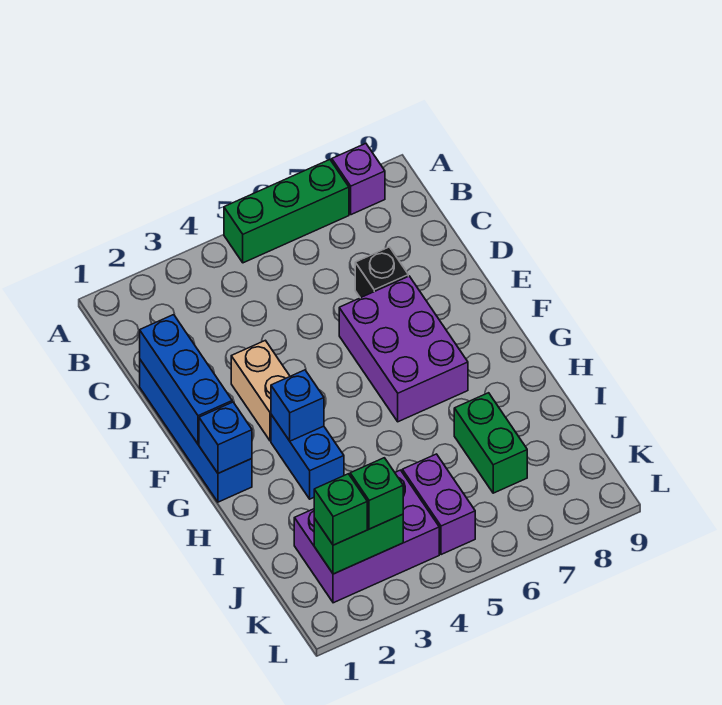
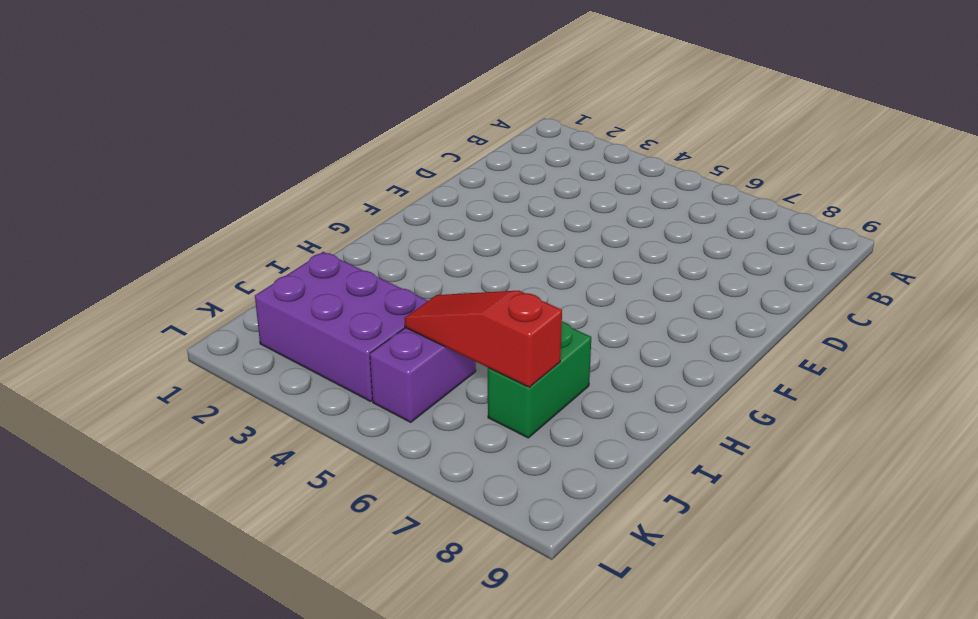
red 1x3 slope [404,291,562,387] -> none
none -> green 1x3 brick [224,160,349,263]
none -> purple 1x1 brick [332,144,385,215]
none -> blue 1x4 brick [140,360,252,502]

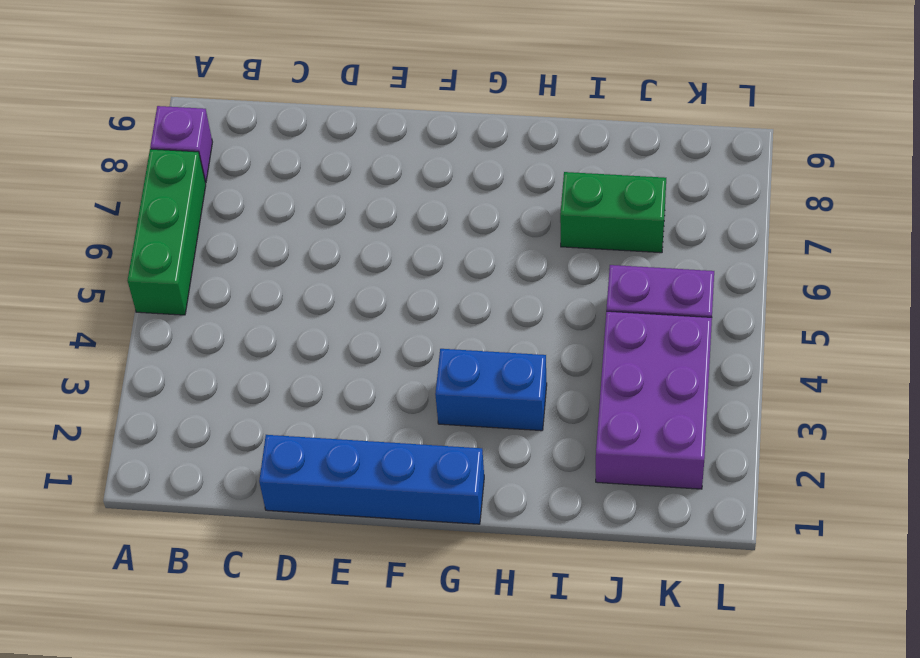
none -> black 1x1 brick [355,247,408,298]
none -> tan 1x2 brick [231,340,290,441]
none -> purple 2x3 brick [339,276,468,422]

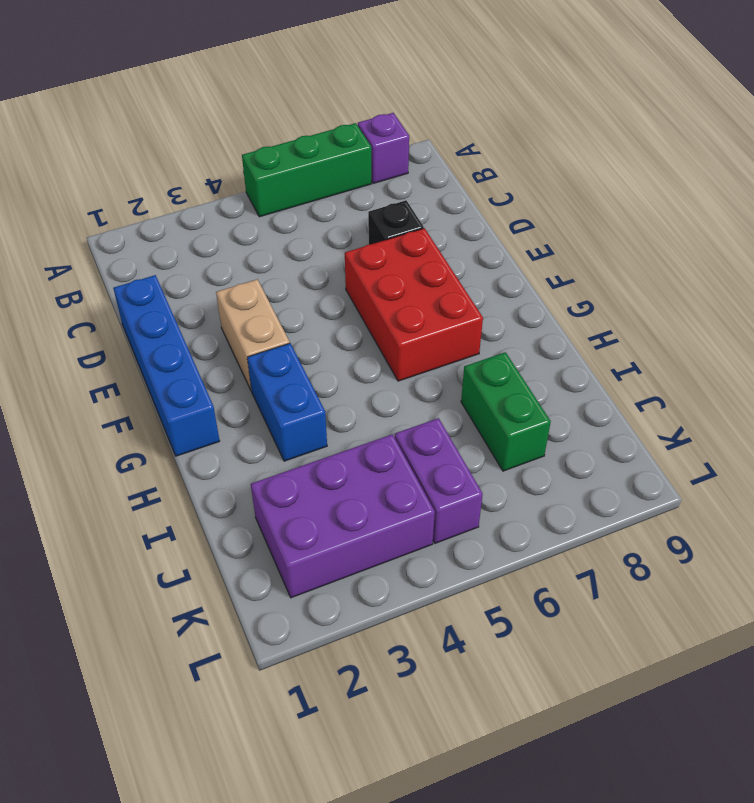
red 2x3 brick [345,228,483,381] -> purple 2x3 brick [339,276,468,422]
none -> blue 1x3 brick [140,315,232,444]
none -> blue 1x1 brick [199,402,252,473]
none -> blue 1x1 brick [271,370,324,441]

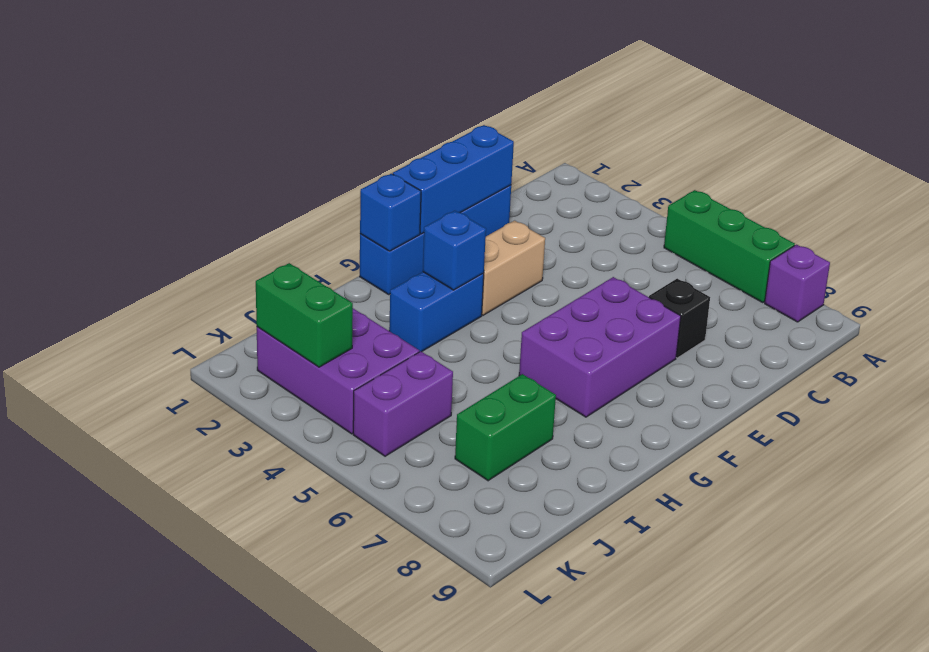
none -> green 1x1 brick [314,474,367,545]
none -> green 1x1 brick [350,458,403,529]

